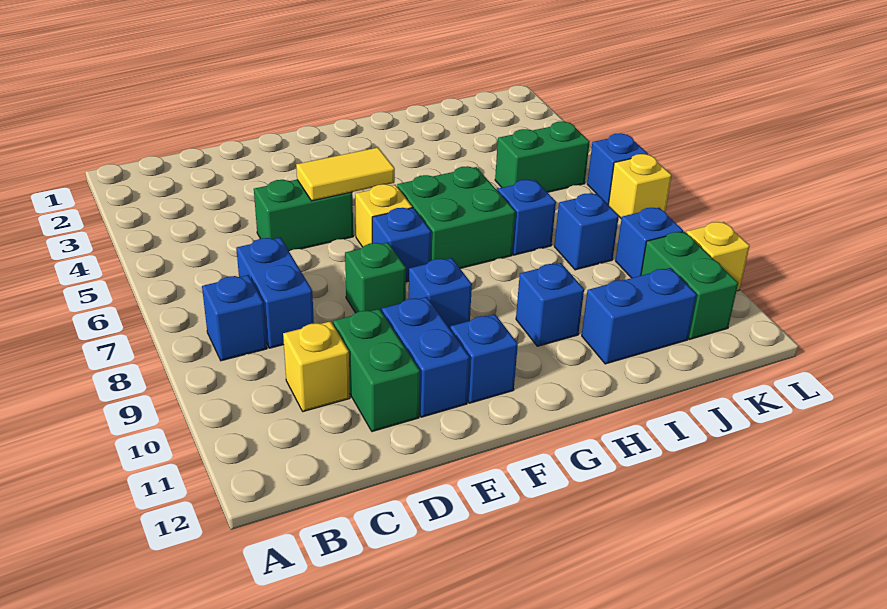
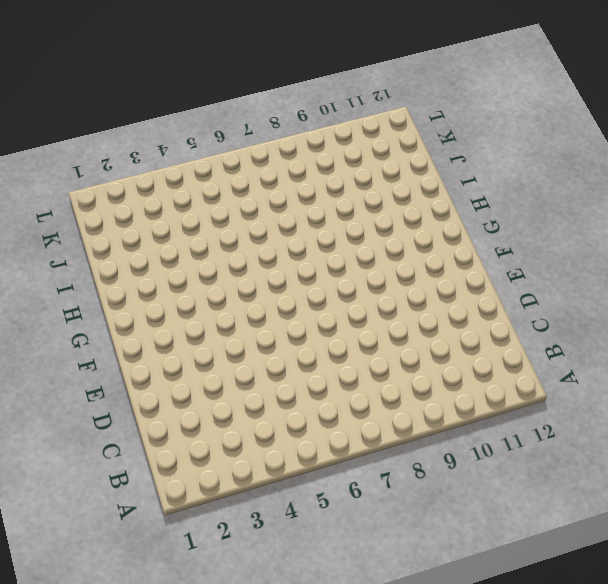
none -> blue 1x1 brick [202,275,267,361]
none -> blue 1x2 brick [236,238,314,348]
none -> yellow 1x1 brick [283,321,350,412]

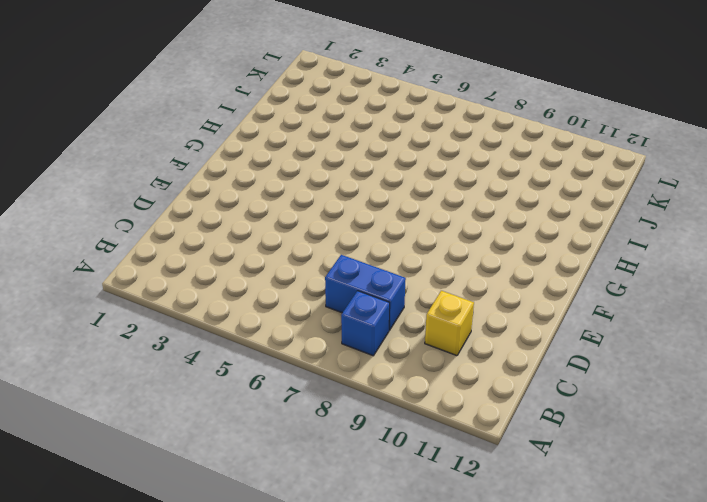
none -> green 1x2 brick [254,180,353,251]
none -> green 1x2 brick [333,309,420,432]
none -> green 1x1 brick [345,242,406,313]

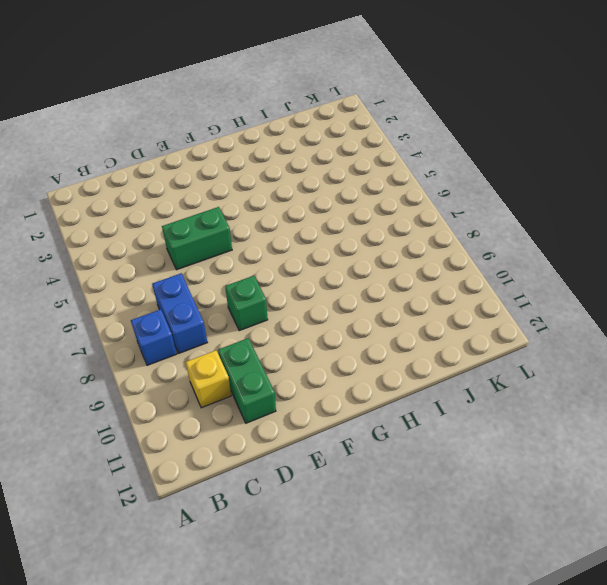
none -> blue 1x2 brick [382,297,470,417]
none -> yellow 1x1 brick [355,184,412,247]
none -> blue 1x1 brick [372,208,431,282]

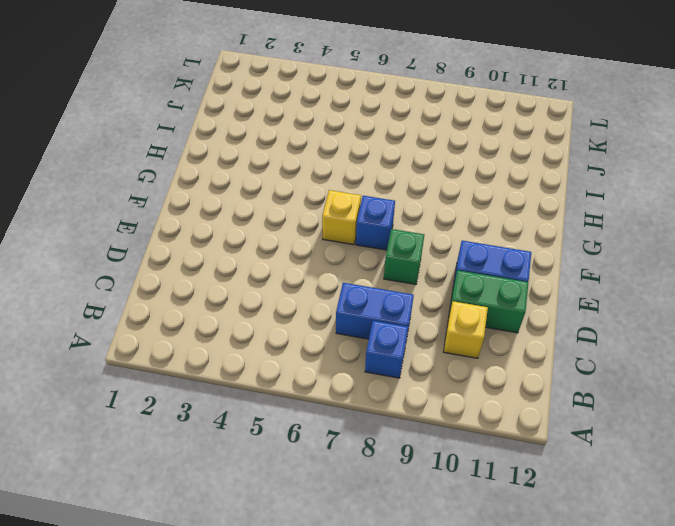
none -> green 1x2 brick [254,180,353,251]
none -> blue 1x1 brick [409,258,472,328]
none -> blue 1x1 brick [450,314,518,403]

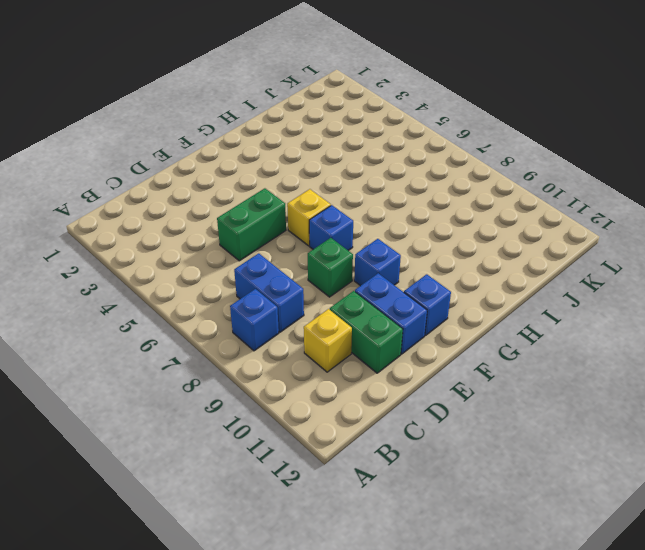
none -> green 2x2 brick [397,166,515,269]
none -> blue 1x1 brick [516,263,584,346]
none -> blue 1x1 brick [498,180,556,255]

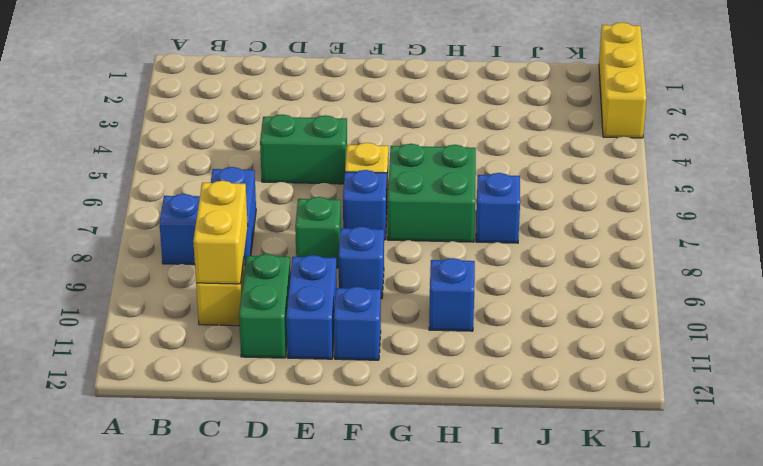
yellow 1x2 brick [193,181,248,284] -> none
yellow 1x3 brick [599,22,647,138] -> none
none -> blue 1x2 brick [582,268,697,364]
none -> green 1x2 brick [495,122,590,192]
none -> blue 1x1 brick [554,193,619,270]

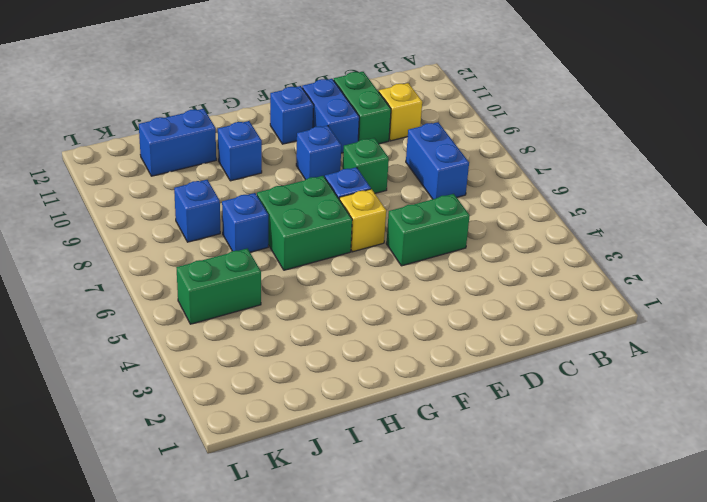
none -> blue 1x1 brick [202,275,267,361]
none -> blue 1x1 brick [615,208,683,278]
none -> green 1x2 brick [641,232,738,339]

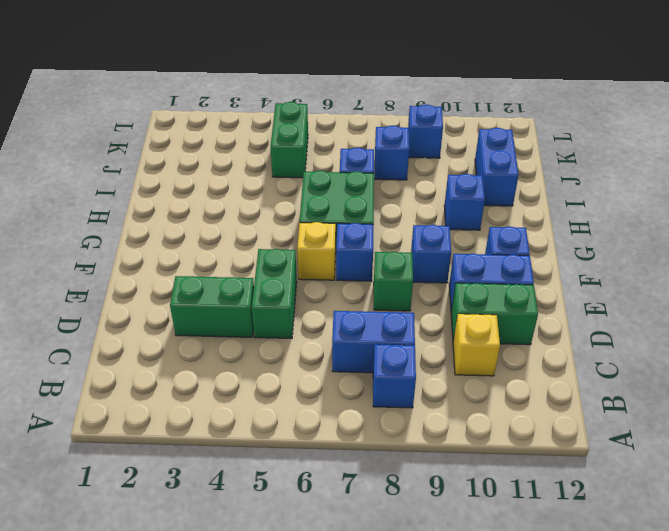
green 1x2 brick [170,276,254,337] -> green 1x2 brick moved to [641,232,738,339]
none -> blue 1x1 brick [587,133,648,205]
none -> yellow 1x1 brick [608,154,672,219]
none -> yellow 1x1 brick [686,222,750,291]

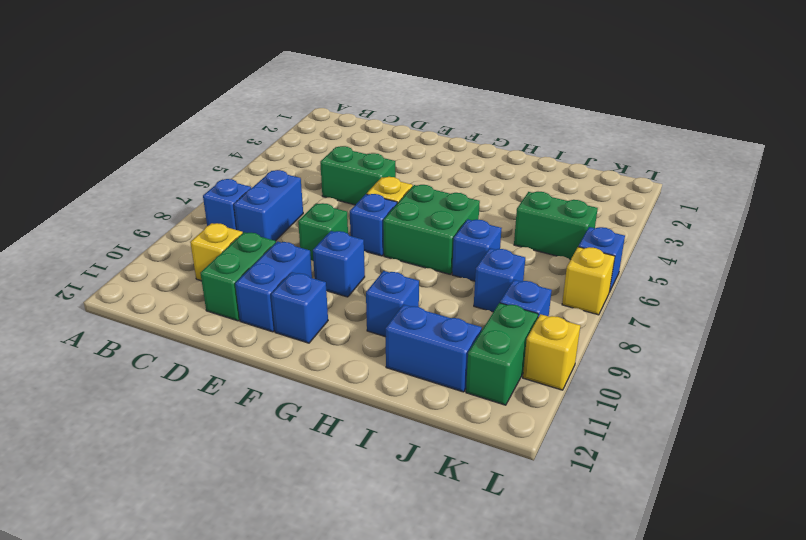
none -> yellow 1x2 tile [296,148,395,201]

